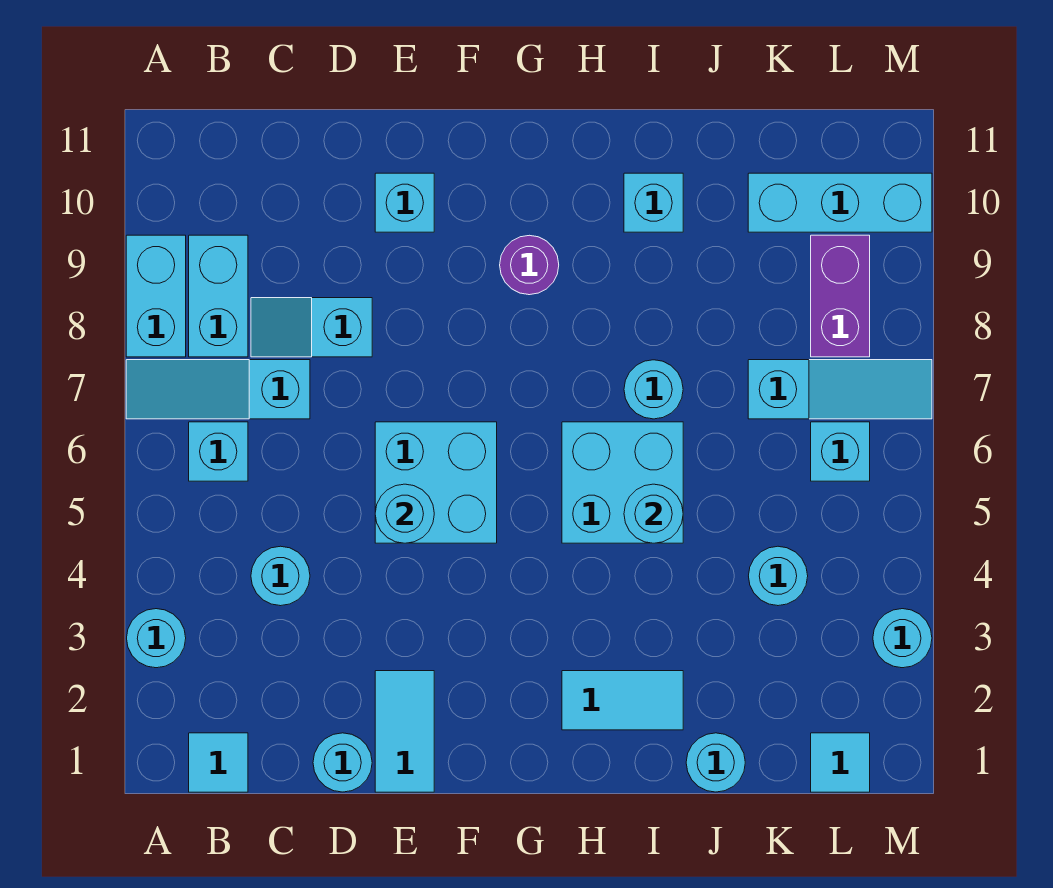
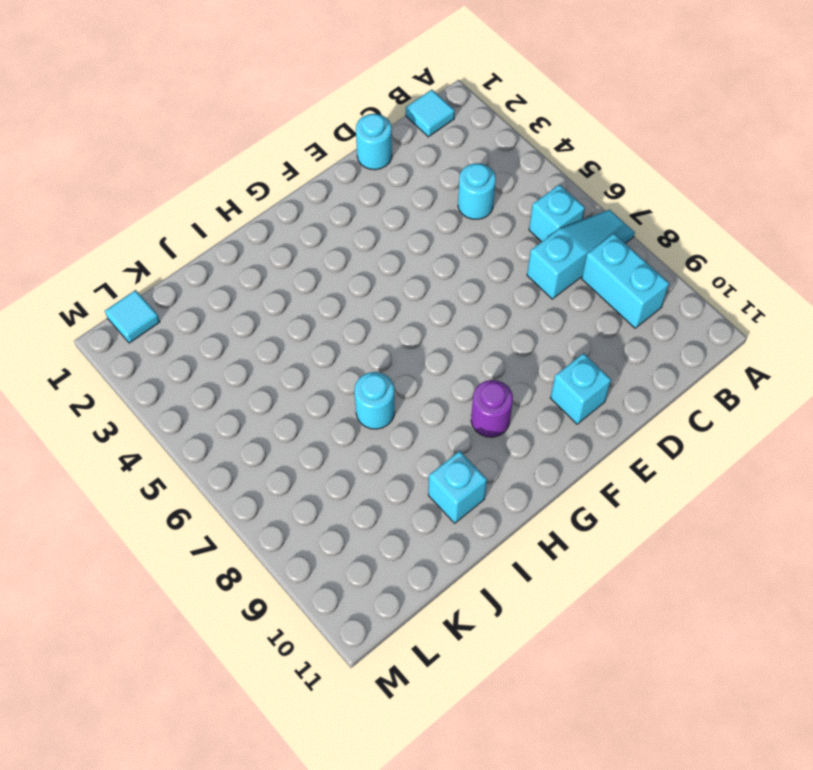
none -> cyan 1x1 round brick [127,609,186,668]
none -> cyan 1x2 brick [126,235,186,357]
none -> cyan 1x2 slope [251,298,372,357]

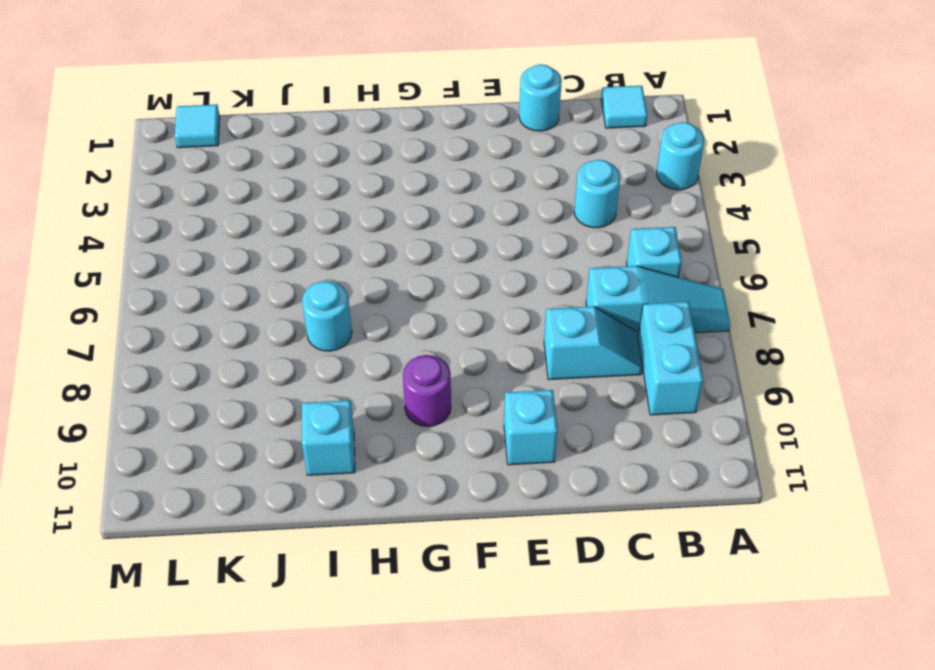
none -> cyan 1x2 brick [126,235,186,357]
none -> cyan 1x2 tile [375,671,434,792]
none -> cyan 2x2 brick [375,422,497,543]

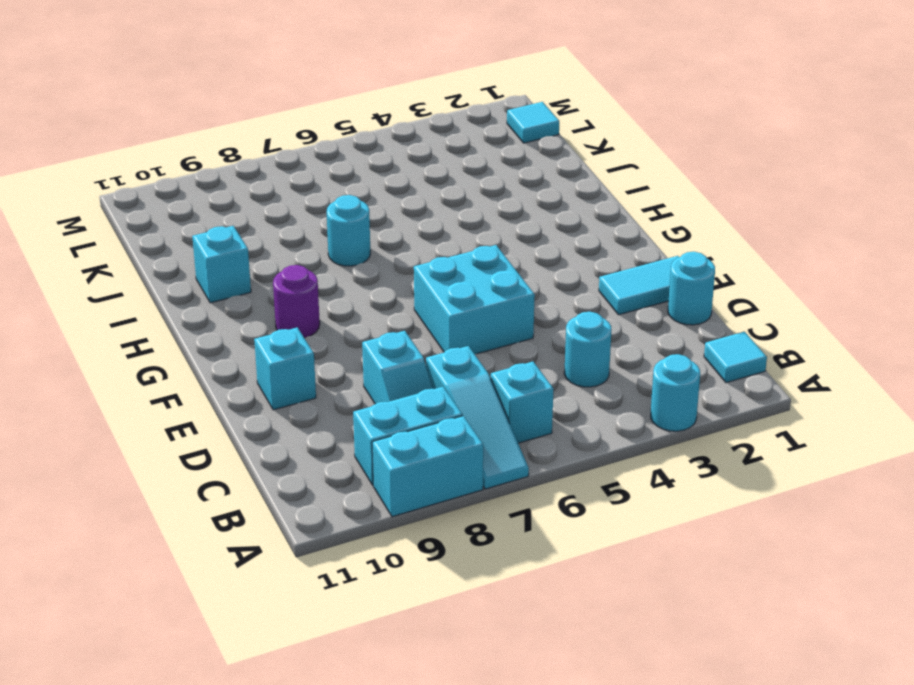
none -> cyan 1x2 tile [562,671,683,730]
none -> cyan 2x2 brick [562,422,683,543]
none -> cyan 1x1 round brick [686,733,745,792]

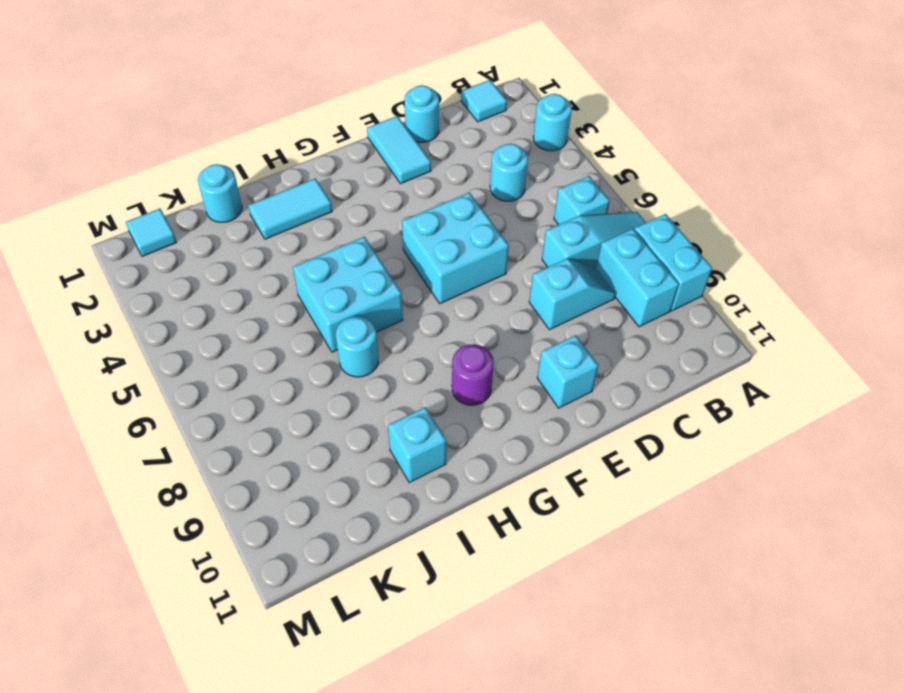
none -> cyan 1x1 round brick [749,546,808,606]
none -> cyan 1x3 slope [748,360,932,419]
none -> cyan 1x3 brick [748,173,932,232]

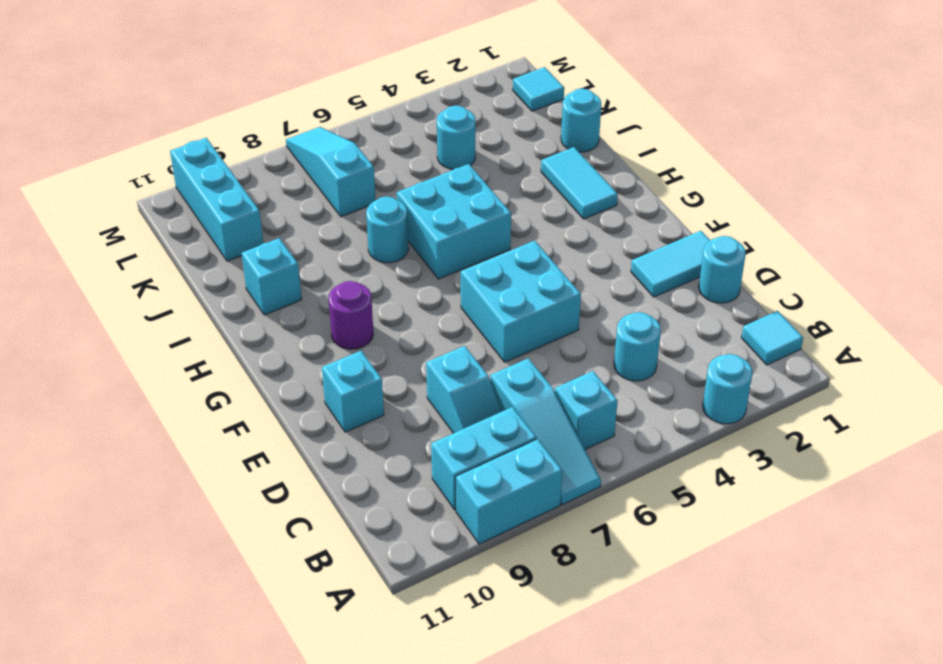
none -> cyan 1x1 brick [811,422,870,481]
none -> purple 1x2 brick [811,235,870,357]
none -> cyan 1x1 round brick [873,609,932,668]

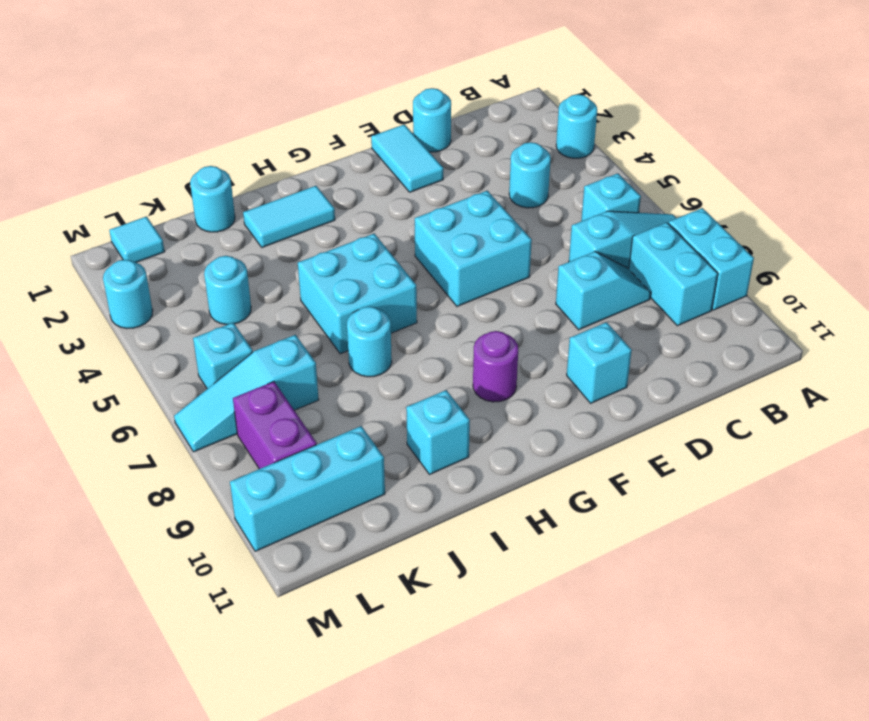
none -> cyan 1x1 tile [189,733,248,792]
none -> cyan 1x1 round brick [375,484,434,543]
none -> cyan 1x1 round brick [624,484,683,543]

